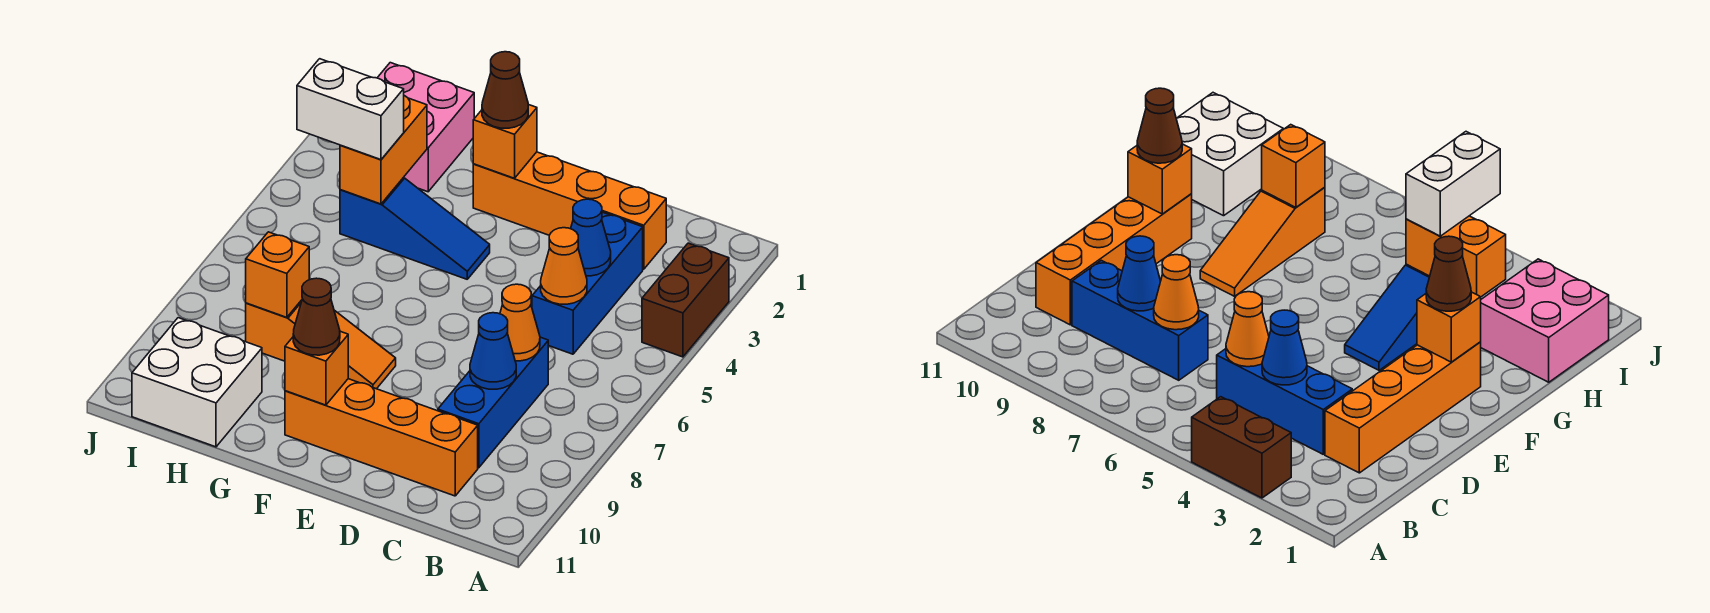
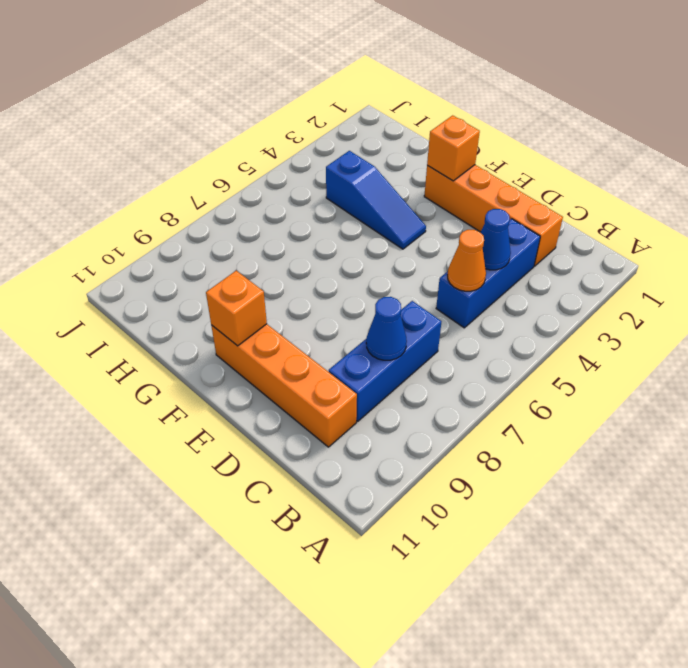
none -> brown 1x2 brick [642,243,729,357]
none -> orange 1x3 slope [246,300,396,389]
none -> pink 2x2 brick [378,63,474,192]

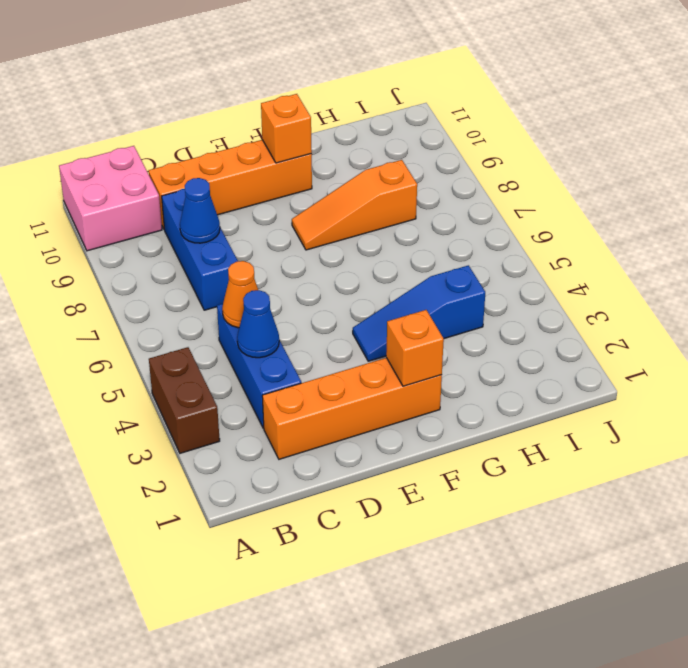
pink 2x2 brick [59,146,162,251] -> pink 2x2 brick moved to [378,63,474,192]
none -> white 2x2 brick [132,318,262,447]
none -> orange 1x1 cone [500,284,540,361]
none -> orange 1x2 brick [340,96,427,204]

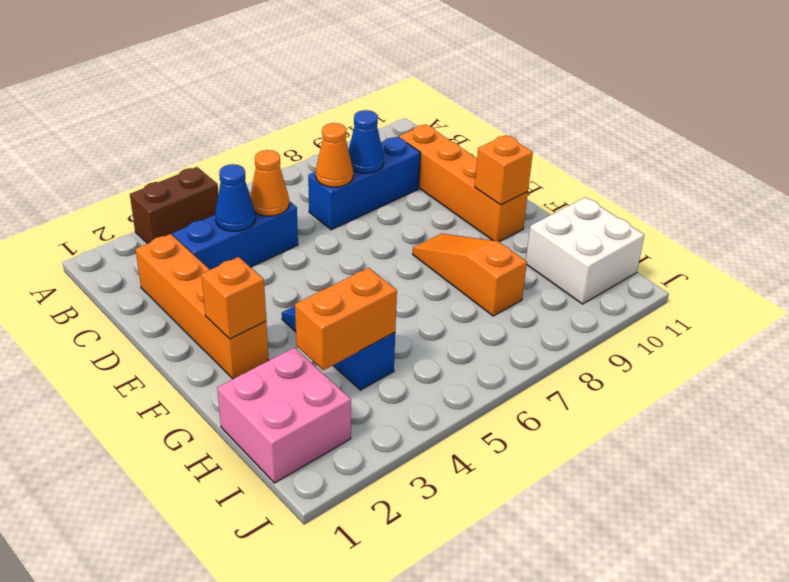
none -> orange 1x1 brick [246,232,309,317]
none -> brown 1x1 cone [482,52,528,128]
none -> brown 1x1 cone [293,278,340,355]

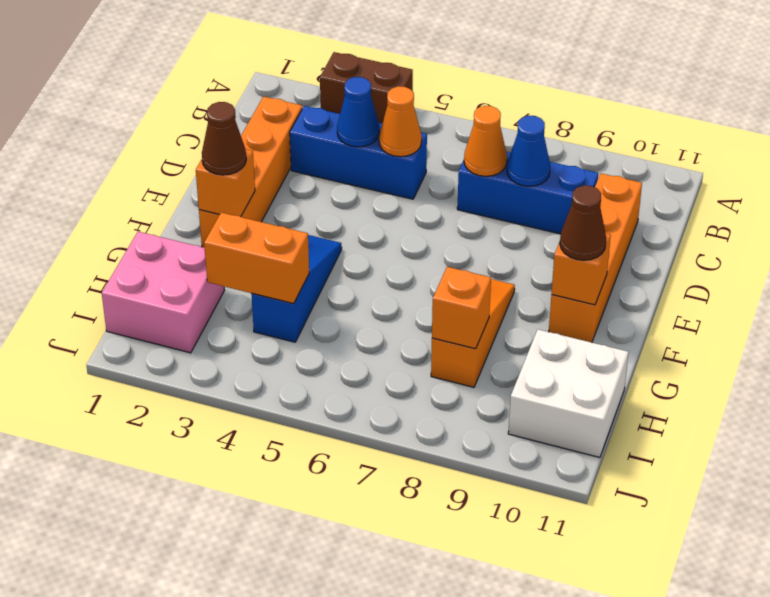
none -> white 1x2 brick [297,59,404,160]

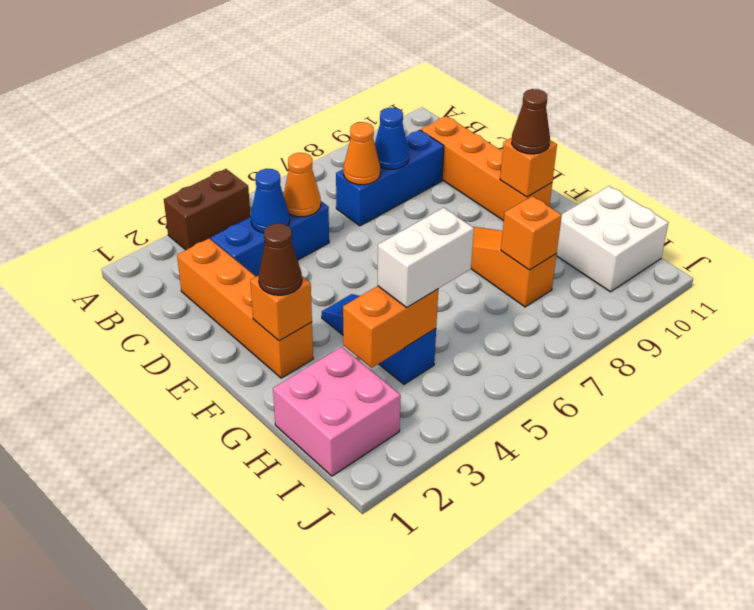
white 1x2 brick [378,208,474,307] -> white 1x2 brick turned to [297,59,404,160]

